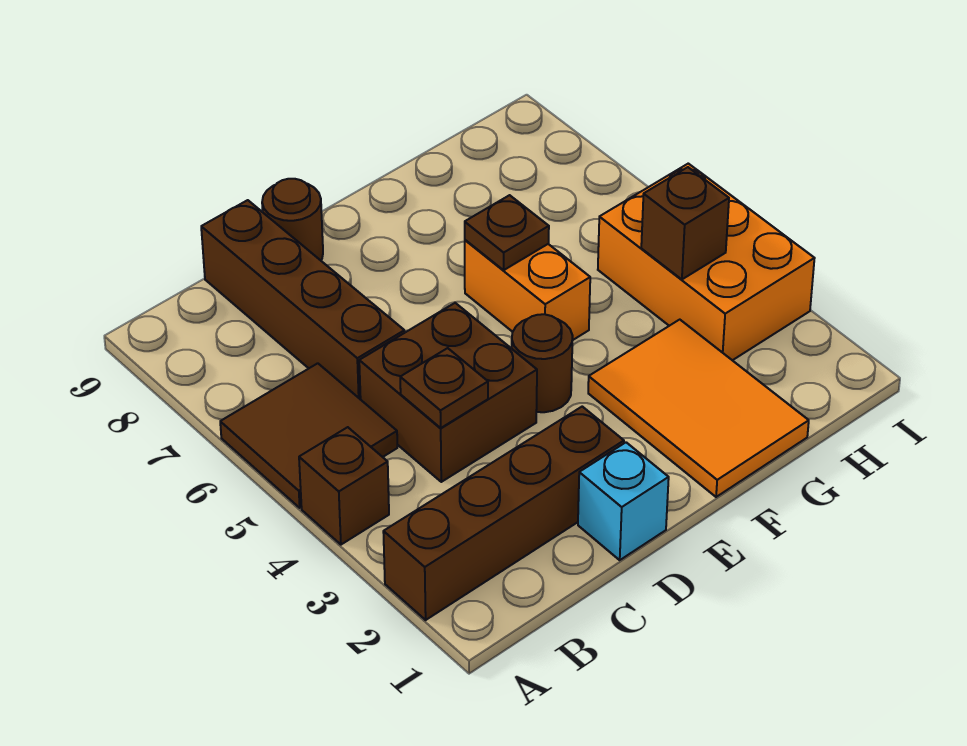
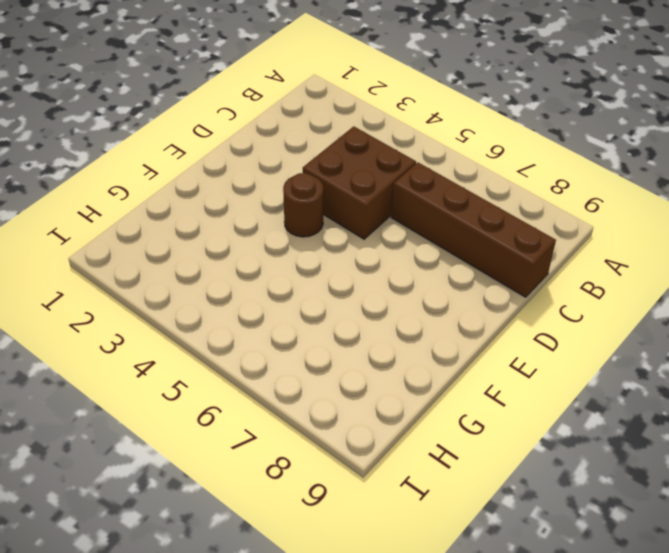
none -> brown 1x4 brick [383,407,624,620]
none -> brown 1x1 brick [299,427,389,545]
none -> brown 2x2 tile [220,363,397,508]

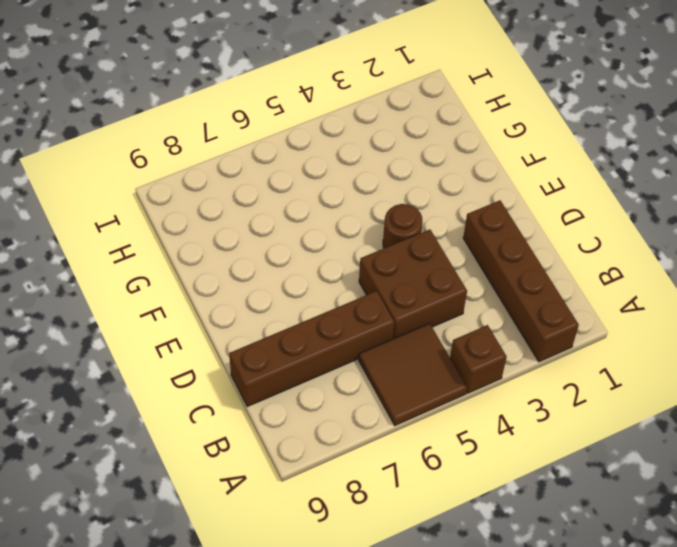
none -> cyan 1x1 brick [578,442,669,560]
none -> brown 1x1 round brick [262,179,323,260]
none -> orange 2x3 tile [588,320,809,497]

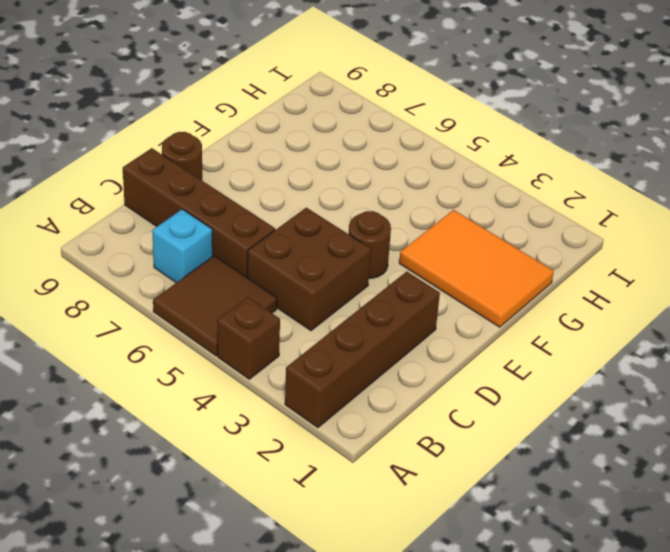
cyan 1x1 brick [152,209,213,283] -> cyan 1x1 brick moved to [578,442,669,560]
none -> orange 1x2 brick [465,240,590,340]
none -> orange 2x3 brick [598,164,815,360]
none -> brown 1x1 plate [400,348,488,428]

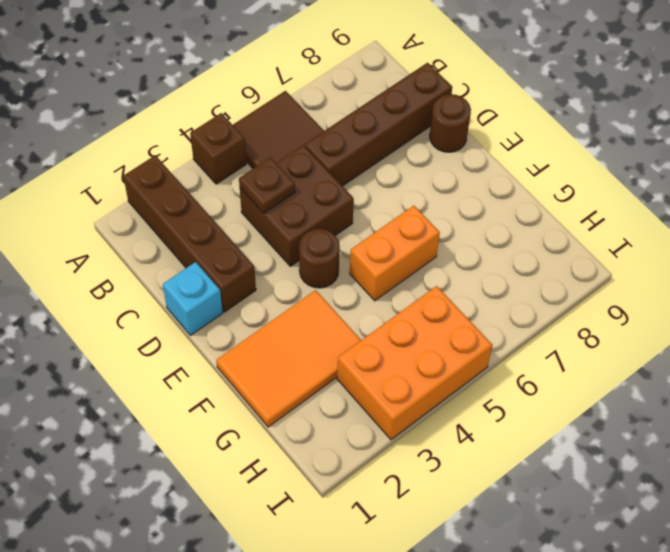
none -> brown 1x1 plate [465,195,549,270]
none -> brown 1x1 brick [641,167,729,279]

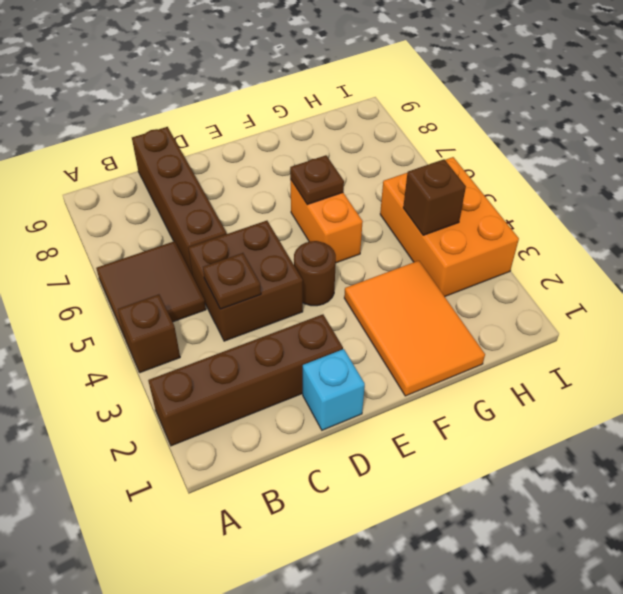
none -> brown 1x1 round brick [262,179,323,260]

